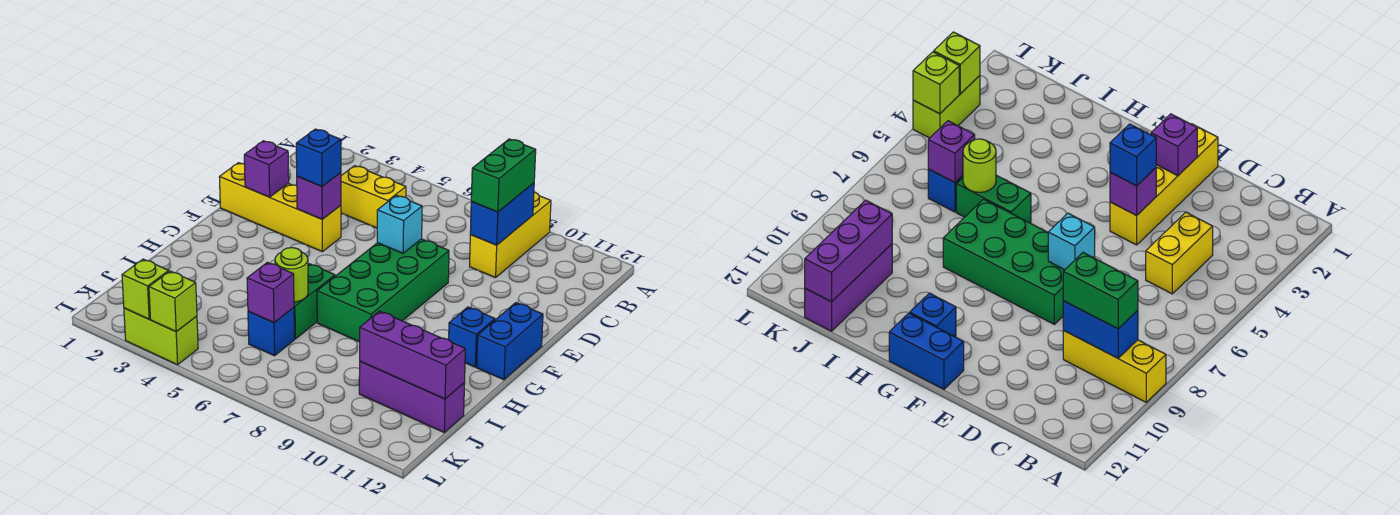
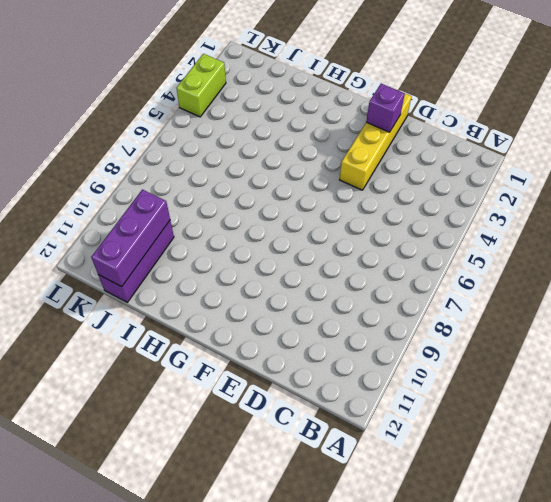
none -> yellow 1x3 brick [470,192,551,278]
none -> yellow 1x2 brick [341,166,406,228]
none -> green 2x4 brick [317,239,449,342]

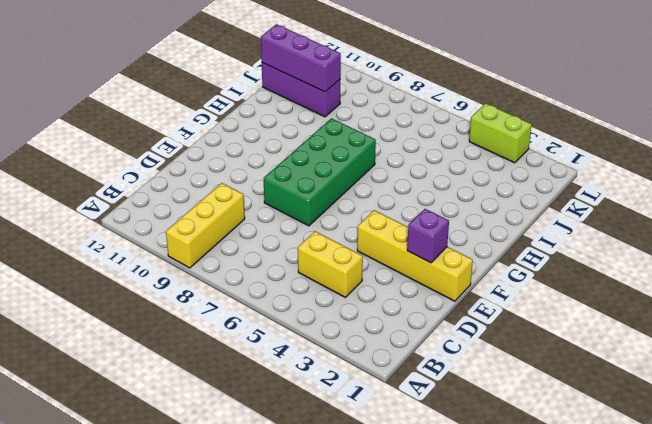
none -> blue 1x2 brick [477,303,543,380]
none -> blue 1x1 brick [449,307,495,367]
none -> green 1x2 brick [294,264,335,339]

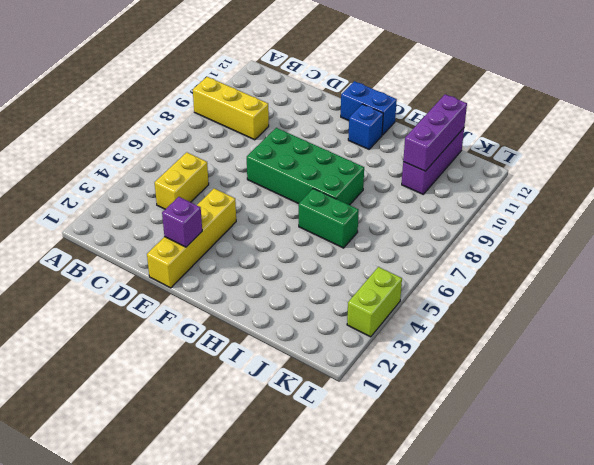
none -> blue 1x1 brick [248,307,294,356]
none -> blue 1x2 brick [470,183,534,245]
none -> purple 1x1 brick [297,173,341,219]

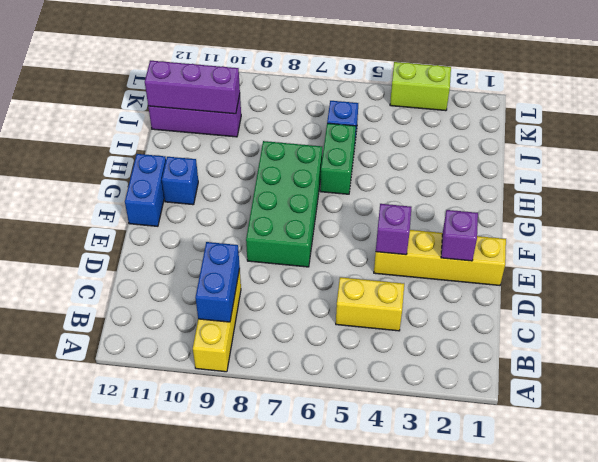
none -> cyan 1x1 brick [377,195,422,253]
none -> lime 1x1 round brick [275,248,308,302]
none -> purple 1x1 brick [247,262,294,323]

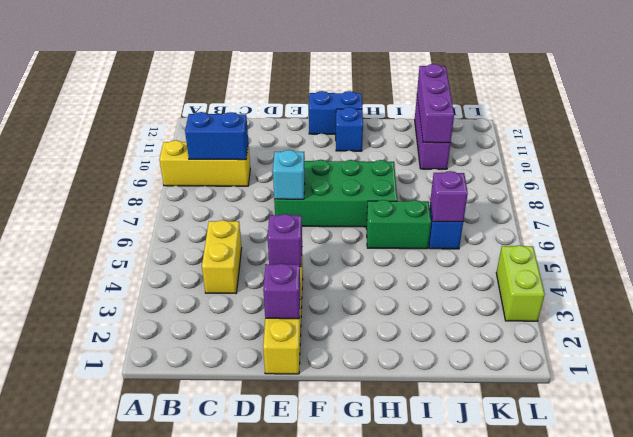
none -> lime 1x1 round brick [275,248,308,302]
none -> lime 1x1 brick [122,259,169,319]
none -> lime 1x1 brick [149,271,197,332]

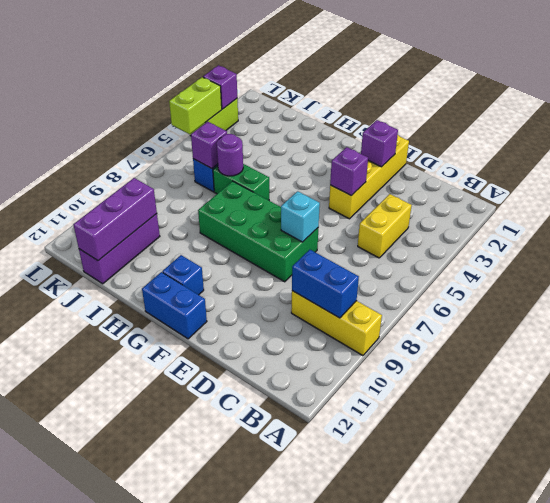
purple 1x1 round brick [217,134,243,176] -> lime 1x1 round brick [275,248,308,302]
purple 1x1 brick [203,65,237,109] -> lime 1x1 brick [122,259,169,319]
lime 1x2 brick [169,77,222,134] -> lime 1x1 brick [149,271,197,332]
none -> green 1x2 brick [471,139,536,212]
none -> blue 1x1 brick [296,129,341,186]

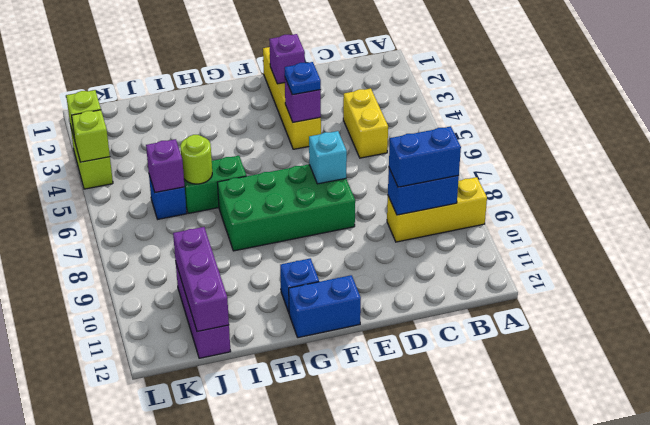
blue 1x2 brick [389,126,461,187] -> green 1x2 brick [471,139,536,212]
blue 1x1 plate [285,62,321,95] -> blue 1x1 brick [296,129,341,186]

